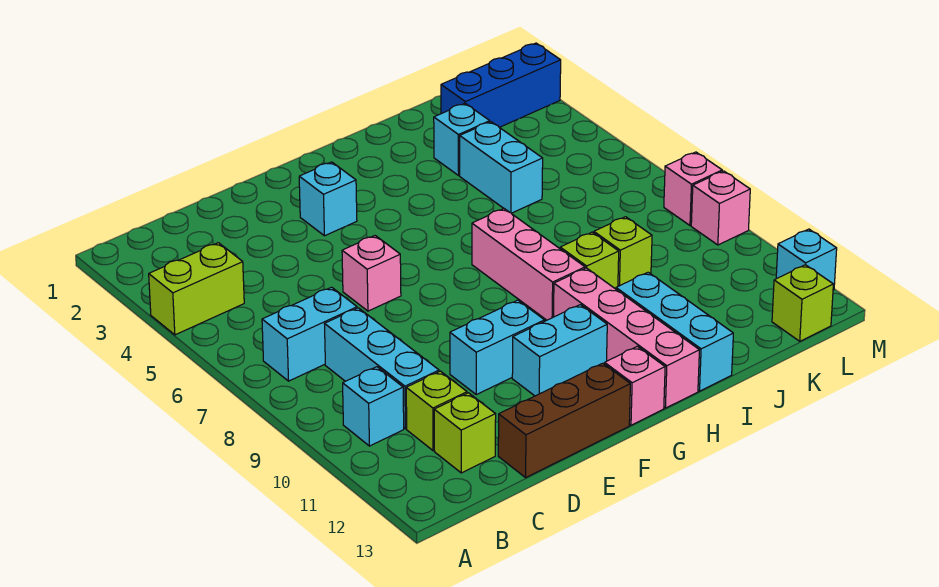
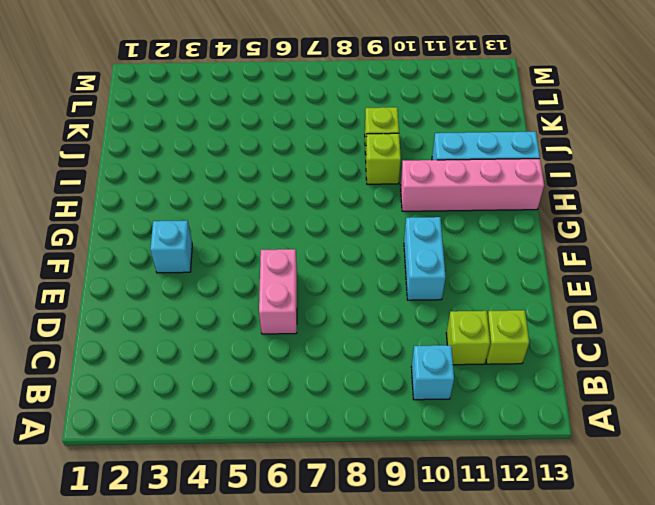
pink 1x2 brick [259,249,297,334] -> pink 1x1 brick [342,236,401,311]
none -> lime 1x2 brick [149,243,244,335]
none -> cyan 1x2 brick [262,287,357,381]
none -> cyan 1x3 brick [325,308,439,429]

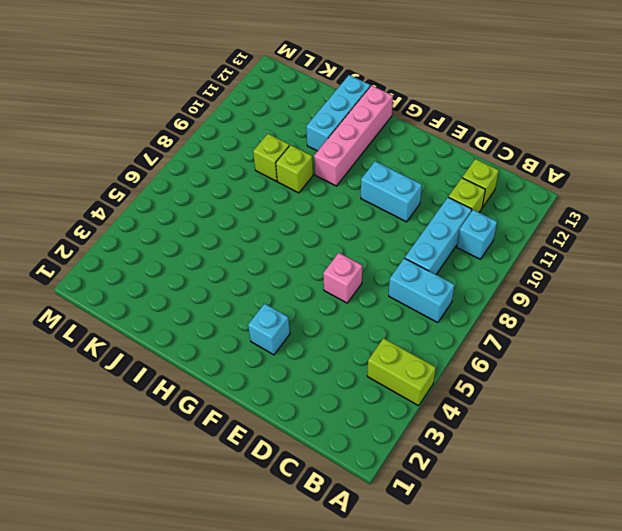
none -> brown 1x3 brick [498,363,630,477]
none -> cyan 1x2 brick [512,305,607,396]
none -> pink 1x1 brick [605,346,665,425]

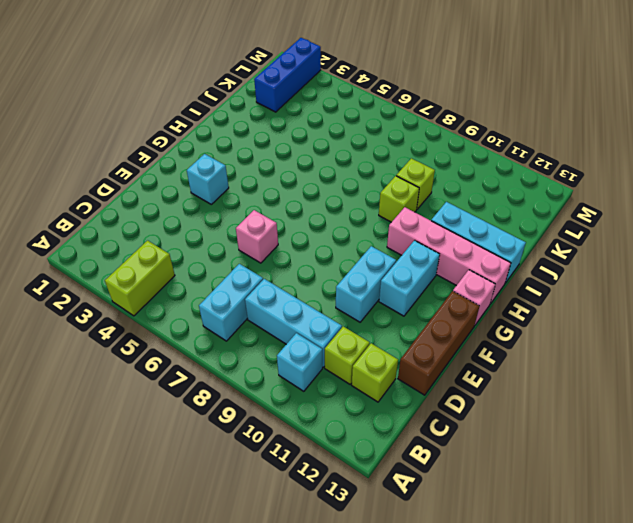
none -> pink 1x3 brick [472,208,585,320]
none -> cyan 1x1 brick [434,103,490,175]
none -> cyan 1x2 brick [460,122,543,213]

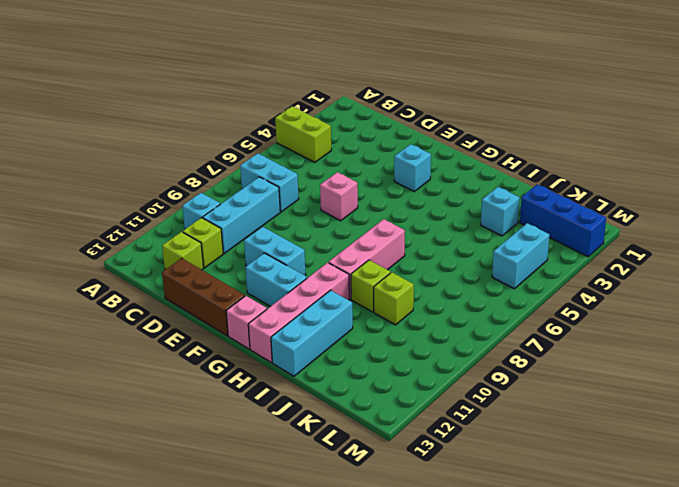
cyan 1x2 brick [492,223,549,289] -> cyan 1x2 brick moved to [460,122,543,213]
none -> lime 1x1 brick [772,265,833,341]
none -> pink 1x1 brick [664,152,722,226]
none -> pink 1x1 brick [691,171,750,245]

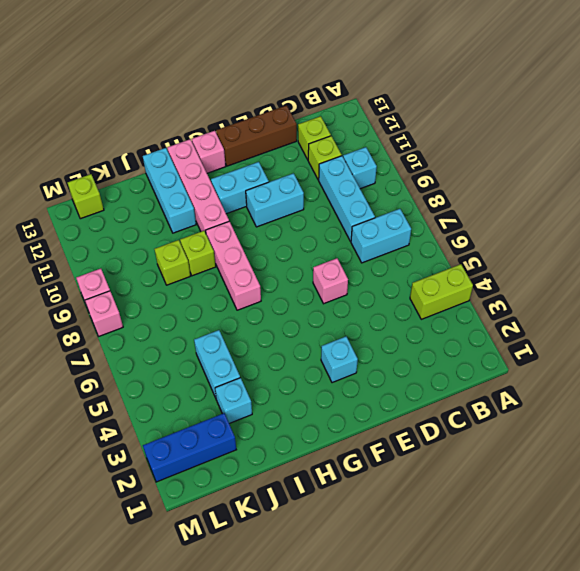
none -> cyan 1x1 brick [776,229,837,290]

